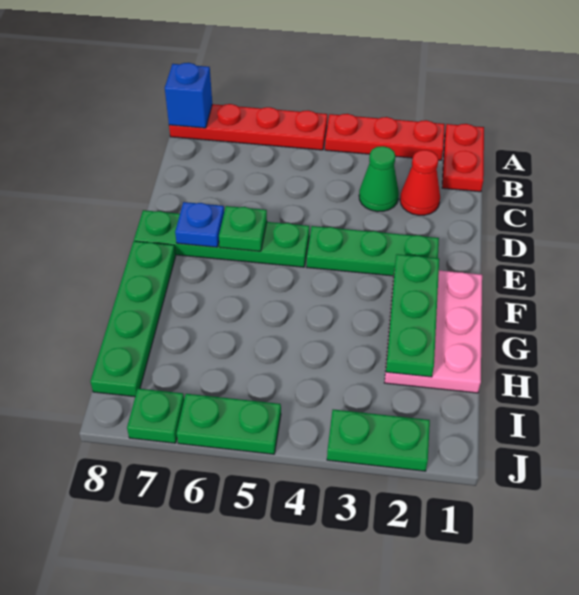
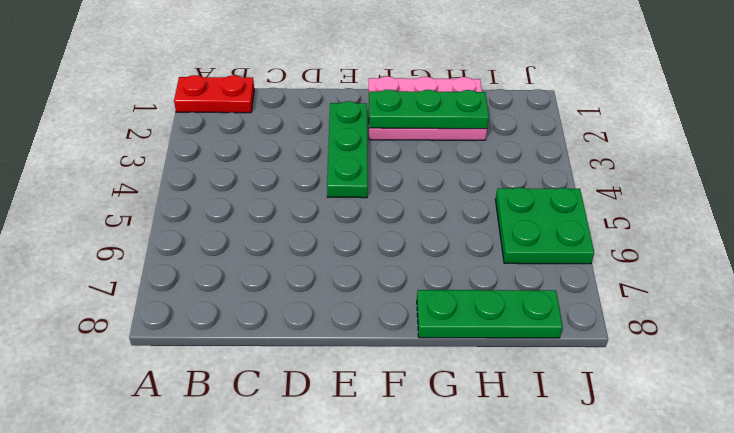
green 1x3 plate [417,290,563,338] -> green 1x4 plate [90,241,176,397]
green 2x2 plate [495,188,594,264] -> green 1x2 plate [177,394,281,454]
none -> red 1x3 plate [325,114,445,160]
none -> red 1x4 plate [169,104,327,150]
none -> red 1x1 cone [400,150,440,215]

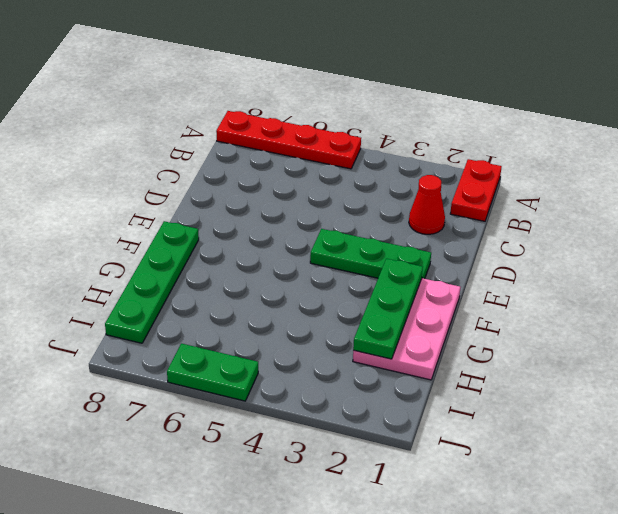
none -> red 1x3 plate [325,114,445,160]
none -> green 1x1 cone [359,146,399,212]
none -> green 1x4 plate [134,210,309,267]

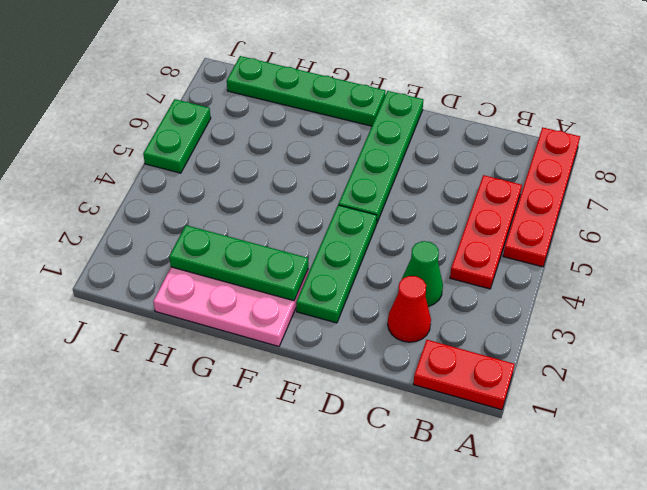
red 1x3 plate [450,175,522,289] -> red 1x3 plate moved to [325,114,445,160]
none -> green 1x2 plate [327,410,430,471]
none -> green 1x1 plate [127,388,184,443]
none -> blue 1x1 brick [165,63,212,128]

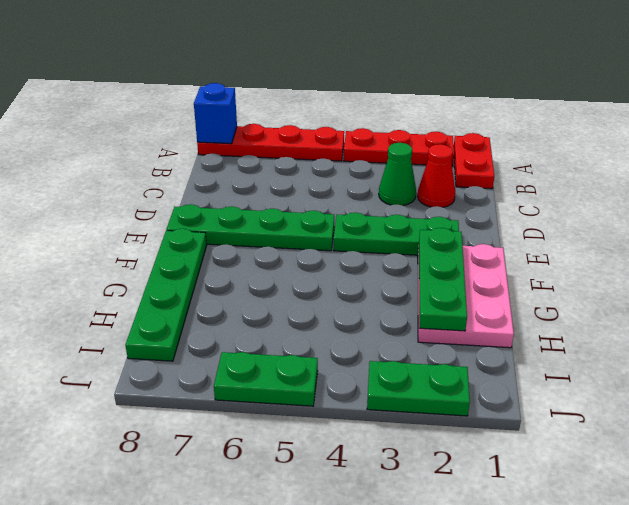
none -> green 1x1 plate [127,388,184,443]
none -> green 1x1 plate [219,206,267,251]
none -> blue 1x1 plate [175,202,224,247]

